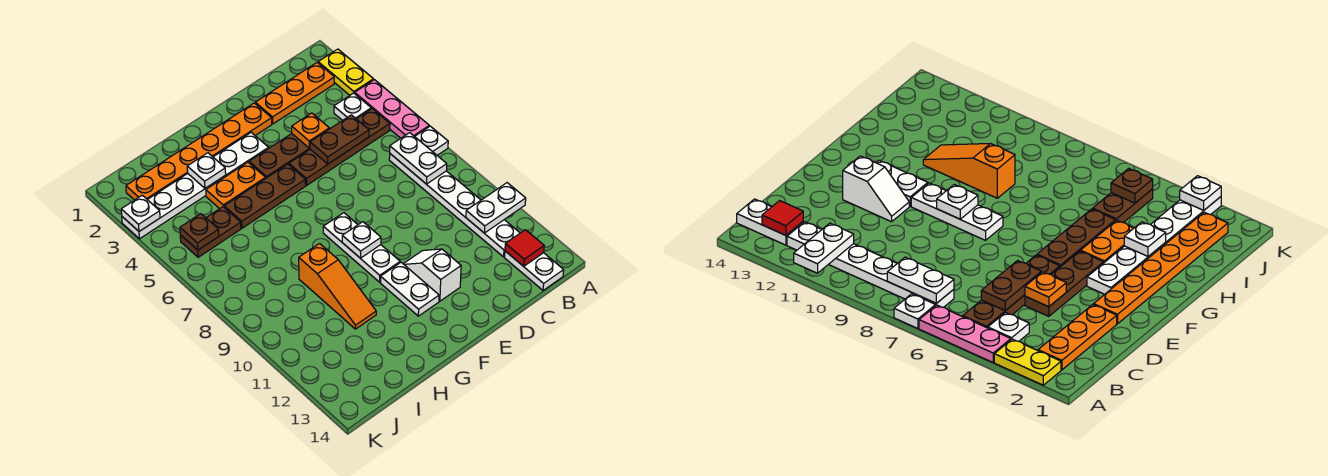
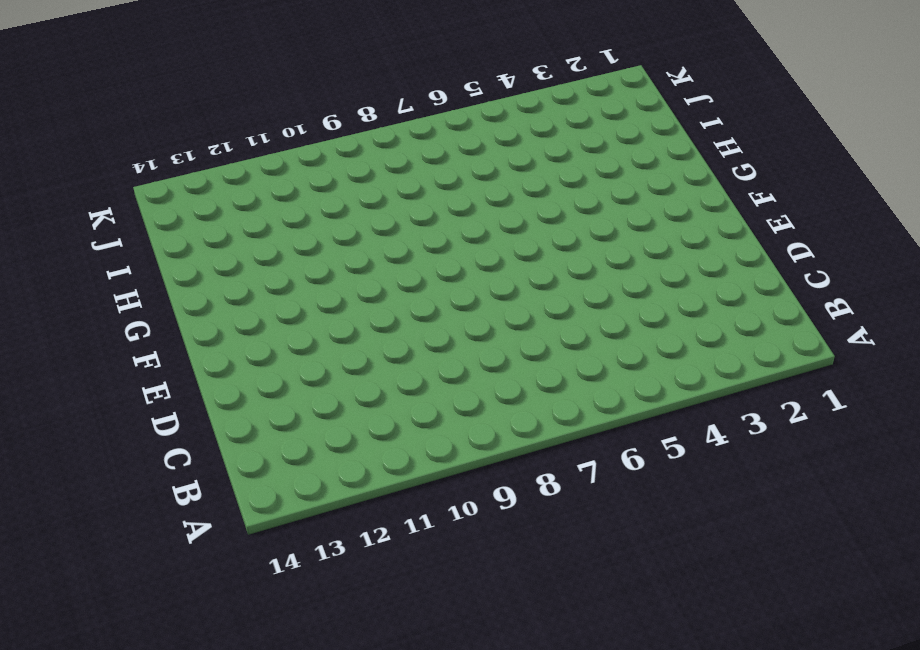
none -> yellow 1x2 plate [318,49,374,95]
none -> pink 1x3 plate [355,80,429,138]
none -> white 1x1 plate [415,126,448,155]

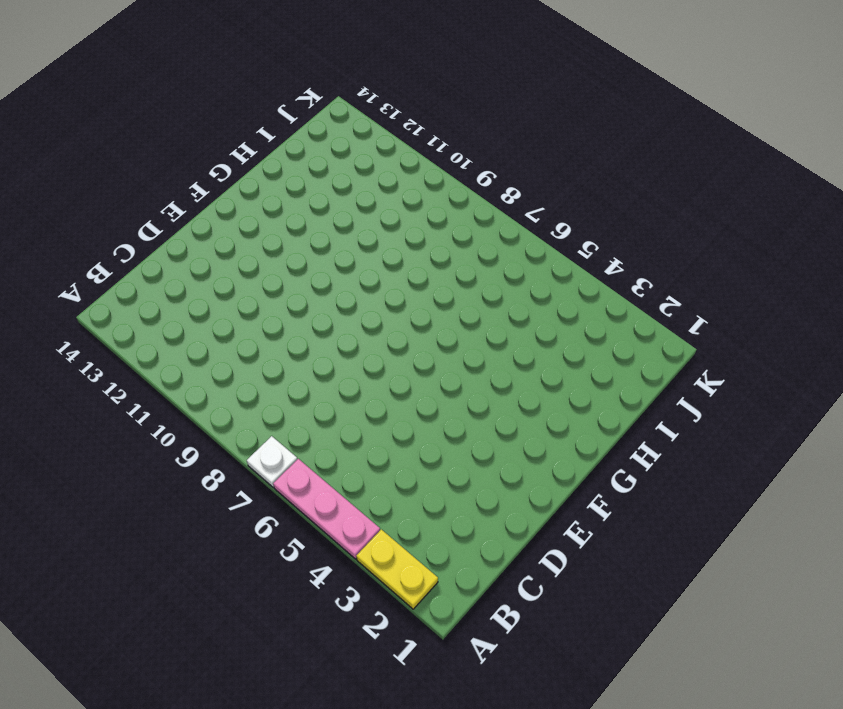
none -> orange 1x3 plate [255,63,334,124]
none -> white 1x1 plate [334,93,371,121]
none -> brown 1x4 plate [289,109,390,185]

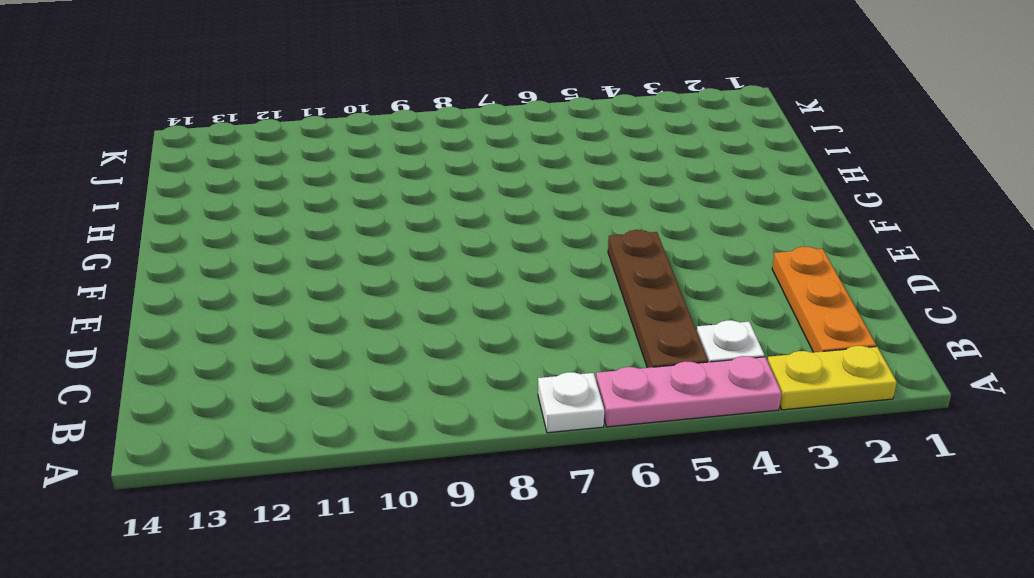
none -> white 1x6 plate [389,154,520,257]
none -> white 1x2 plate [505,251,564,290]
none -> brown 1x3 plate [249,134,310,178]

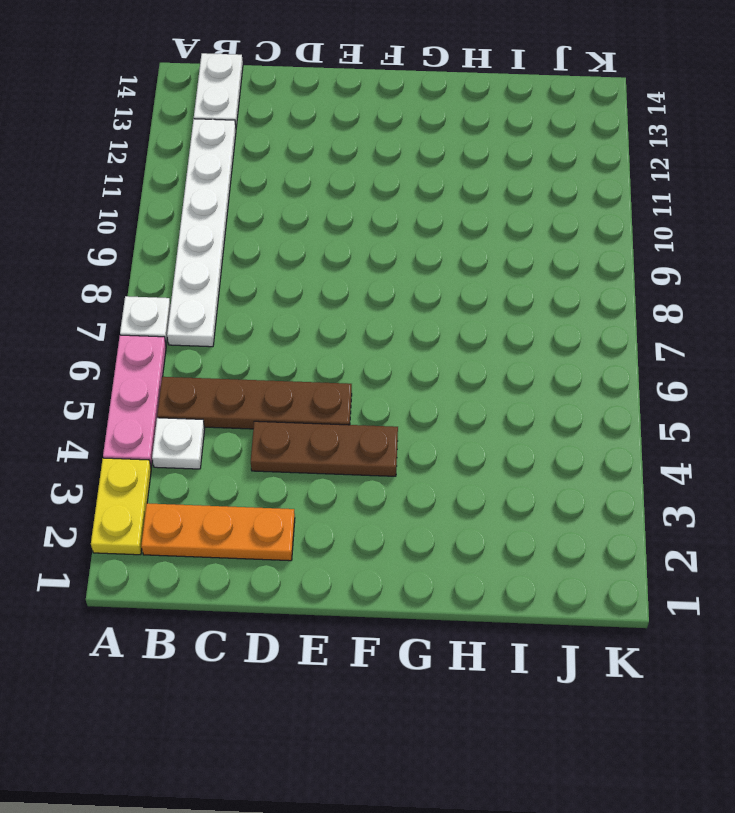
none -> orange 1x6 plate [126,103,272,200]
none -> white 1x2 slope [404,249,461,301]
none -> white 1x6 plate [122,133,269,239]

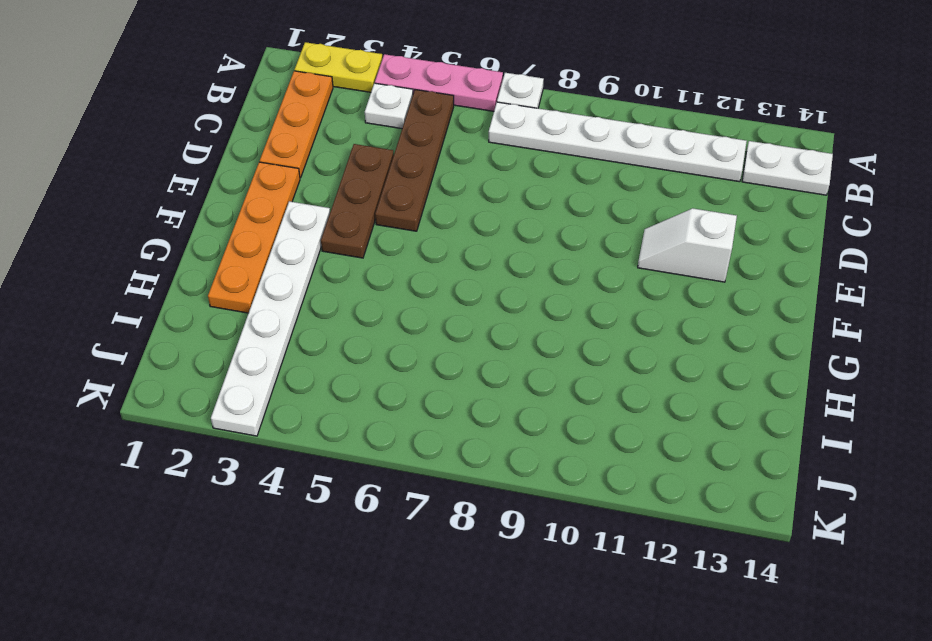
orange 1x4 plate [208,162,300,313] -> orange 1x6 plate [126,103,272,200]
none -> brown 1x3 plate [224,164,306,228]
none -> white 1x3 plate [323,213,400,282]
none -> white 1x2 plate [381,262,439,316]

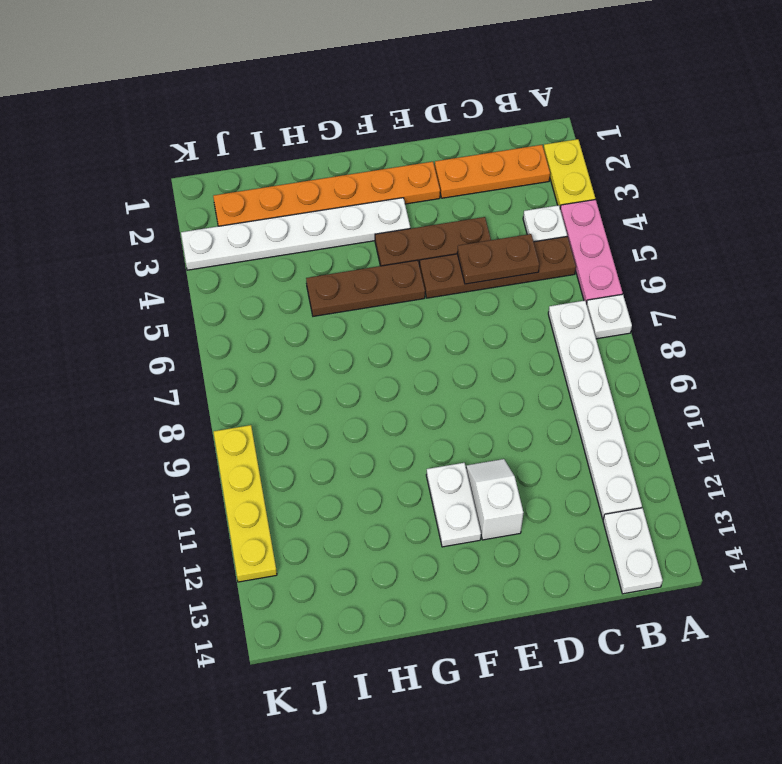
yellow 1x4 plate [213,425,277,582] -> none
none -> white 1x3 plate [323,213,400,282]
none -> orange 1x2 plate [206,162,266,209]
none -> orange 1x3 slope [299,244,376,329]

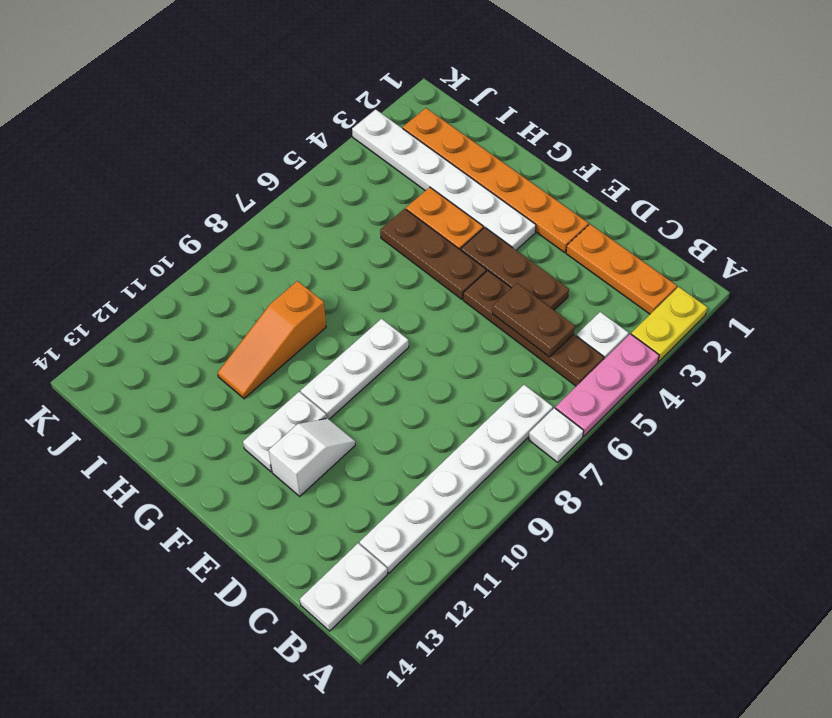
none -> brown 1x2 plate [180,207,241,257]
none -> white 1x2 plate [466,183,526,233]
none -> white 1x2 plate [390,133,447,184]

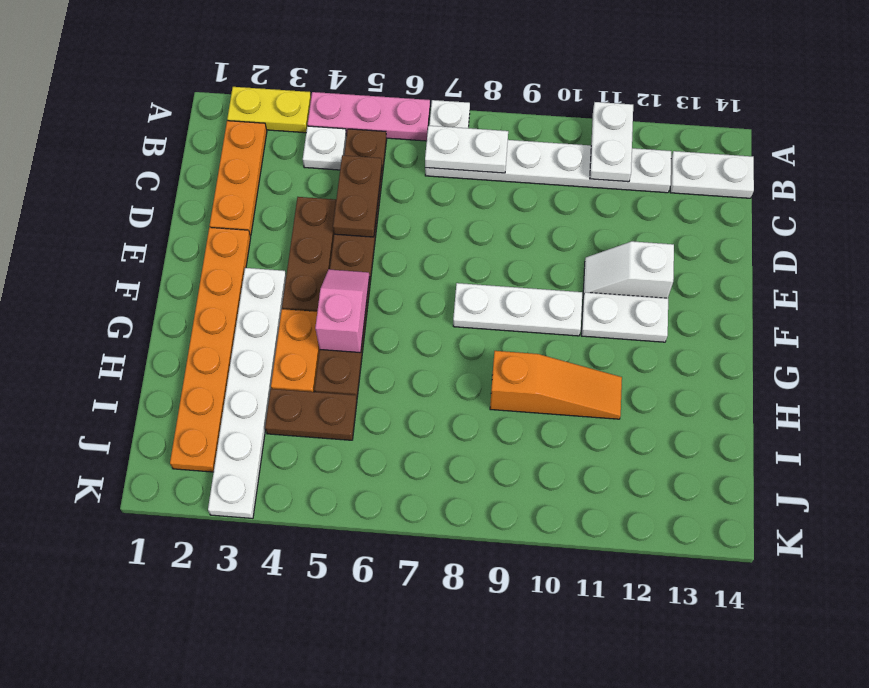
pink 1x2 slope [315,269,369,353] -> none
brown 1x2 plate [265,389,357,440] -> brown 1x2 plate turned to [180,207,241,257]
none -> red 1x1 tile [505,230,544,266]
none -> orange 1x1 plate [292,113,329,148]
none -> white 1x1 plate [342,222,381,258]

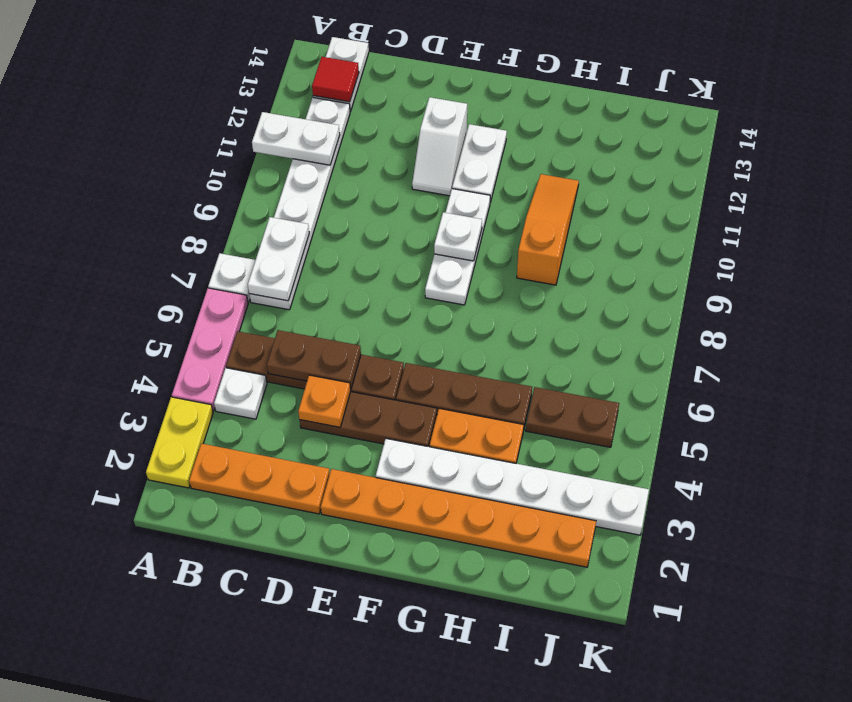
none -> white 1x1 plate [187,153,226,188]
none -> brown 1x1 plate [180,214,219,250]
none -> white 1x1 plate [121,195,160,231]

